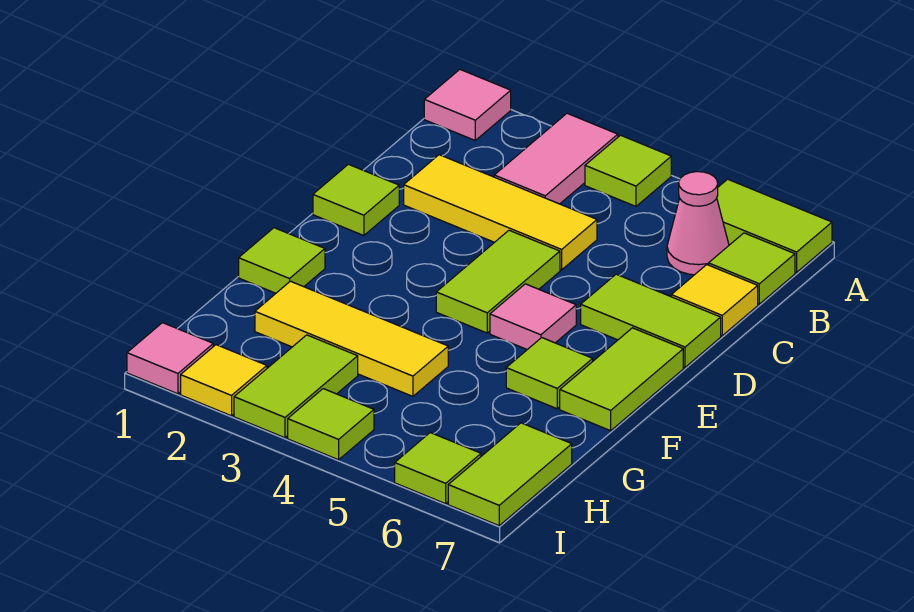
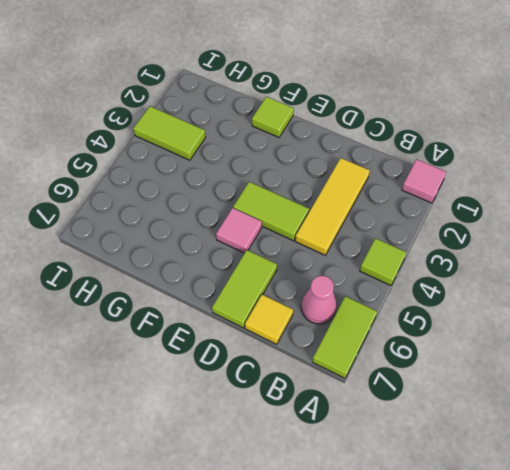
none -> pink 1x2 tile [494,113,618,204]
none -> lime 1x1 tile [709,233,795,304]
none -> lime 1x1 tile [313,164,399,236]

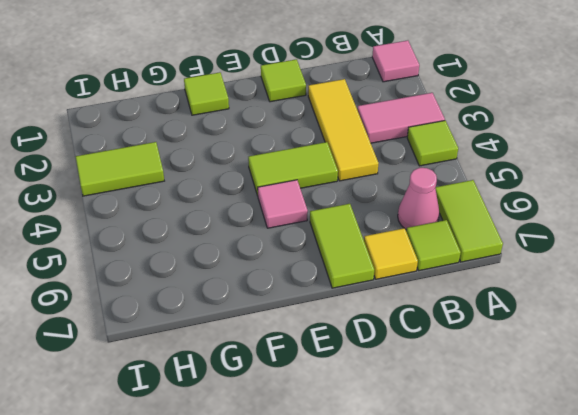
none -> lime 1x2 tile [560,328,683,431]
none -> lime 1x1 tile [506,338,593,409]
none -> yellow 1x3 tile [255,281,448,396]

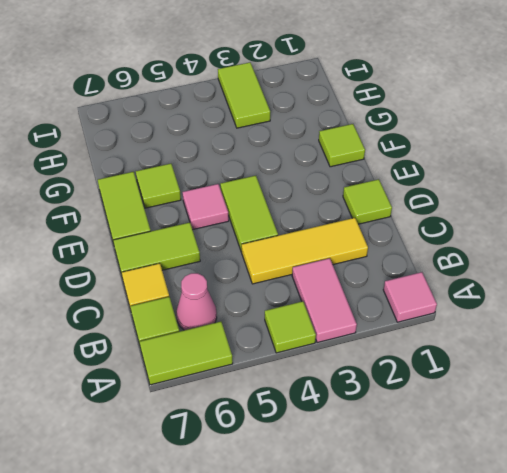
none -> yellow 1x3 tile [255,281,448,396]
none -> lime 1x2 tile [448,423,572,526]
none -> pink 1x1 tile [127,323,213,394]

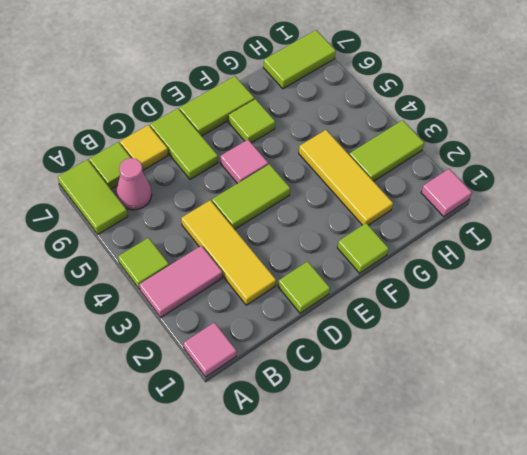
none -> yellow 1x1 tile [181,345,267,416]
none -> lime 1x1 tile [288,389,374,460]
none -> lime 1x1 tile [395,433,481,504]

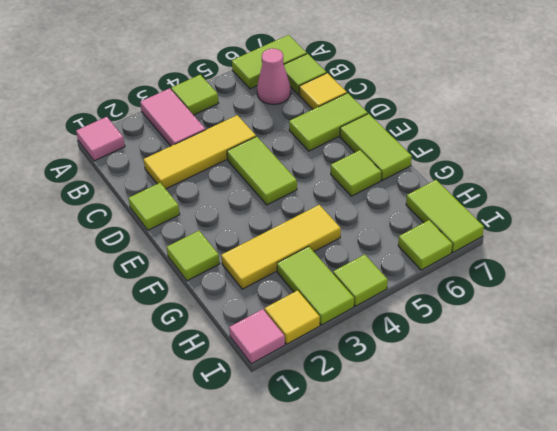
none -> pink 1x1 tile [490,284,576,350]

